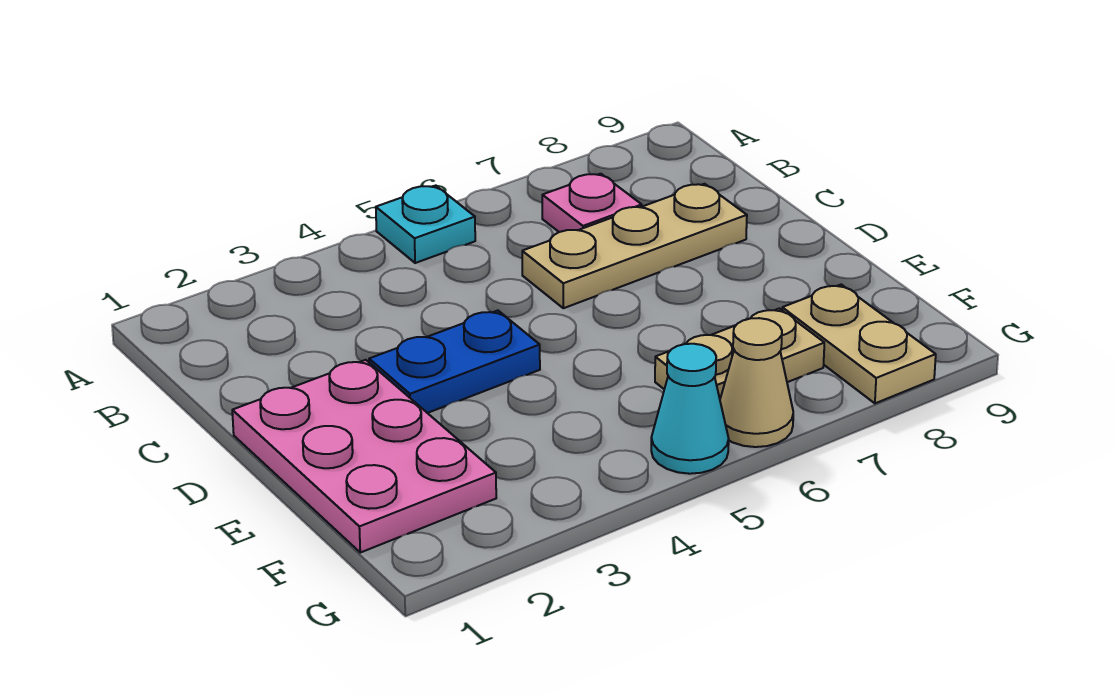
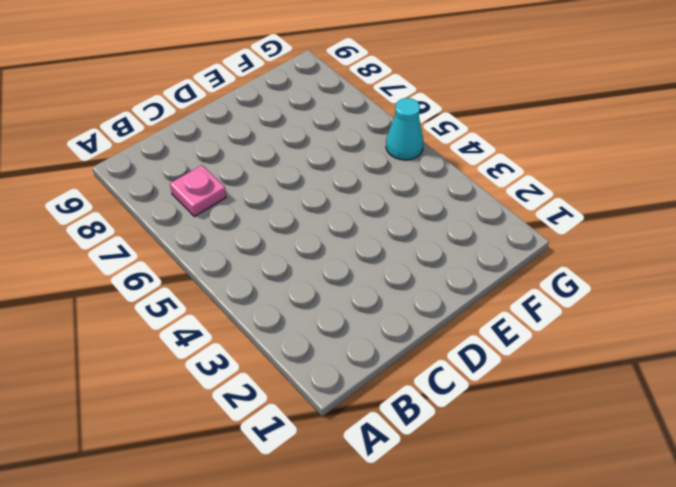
none -> cyan 1x1 plate [376,186,475,263]
none -> tan 1x3 plate [522,184,747,308]

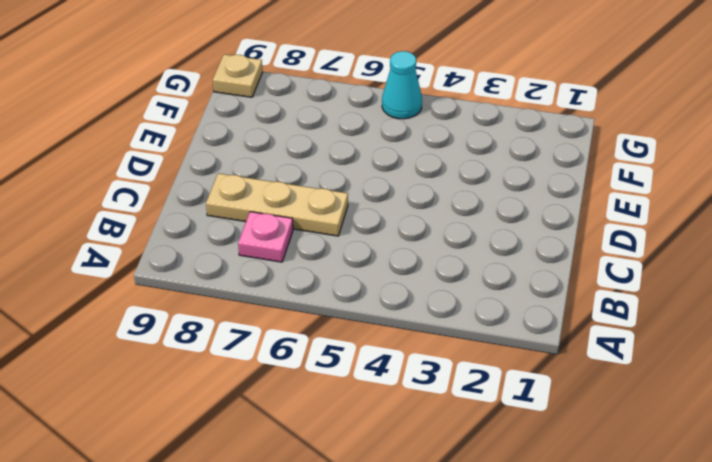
tan 1x1 plate [213,54,263,97] -> none
none -> cyan 1x1 plate [376,186,475,263]
none -> pink 2x3 plate [232,360,496,553]

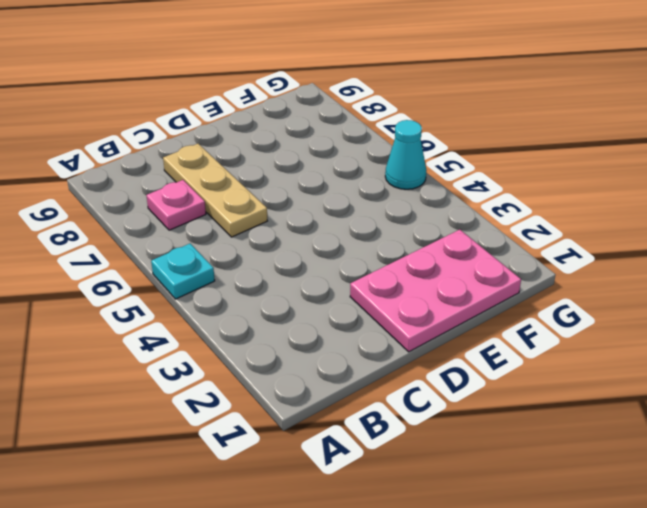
none -> blue 1x2 plate [369,311,540,413]
none -> tan 1x2 plate [655,309,824,398]

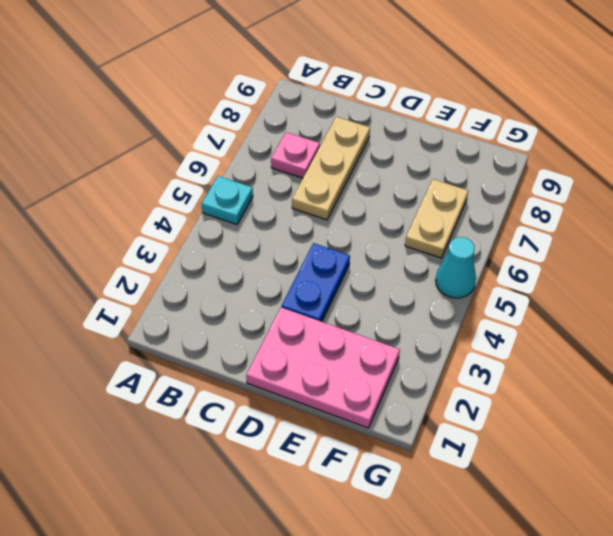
none -> tan 1x2 plate [782,285,936,403]
none -> tan 1x1 cone [720,318,793,447]

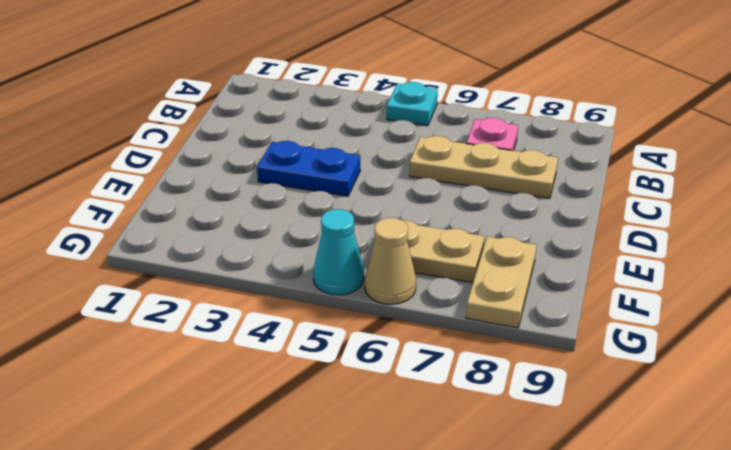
none -> pink 2x3 plate [232,360,496,553]

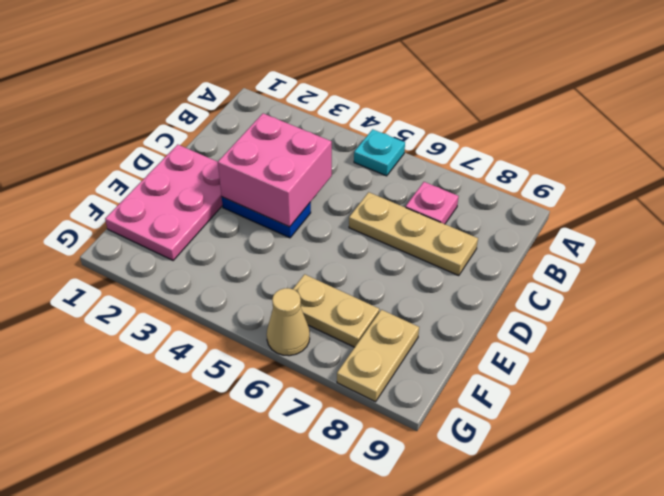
pink 2x2 brick [218,113,332,227] -> none
none -> cyan 1x1 cone [651,344,729,474]

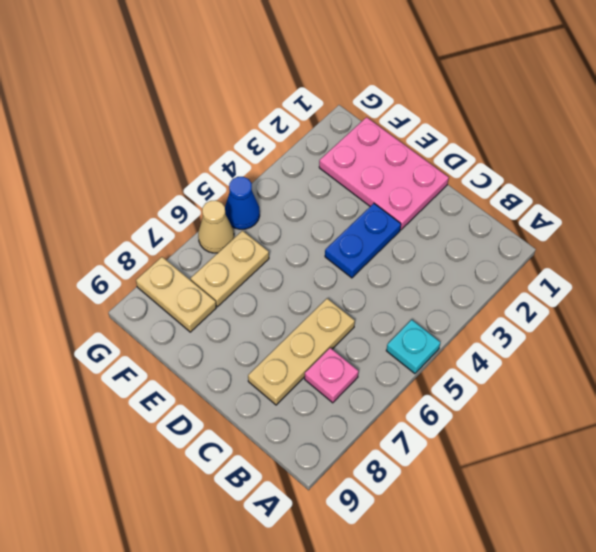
blue 1x1 cone [225,177,260,229] -> cyan 1x1 cone [651,344,729,474]

